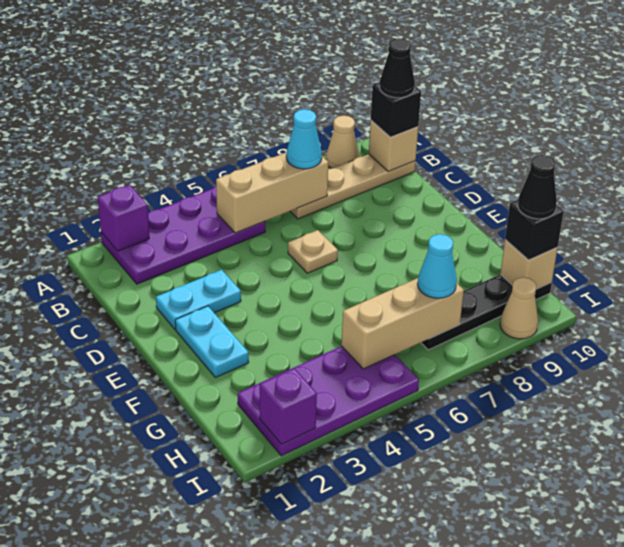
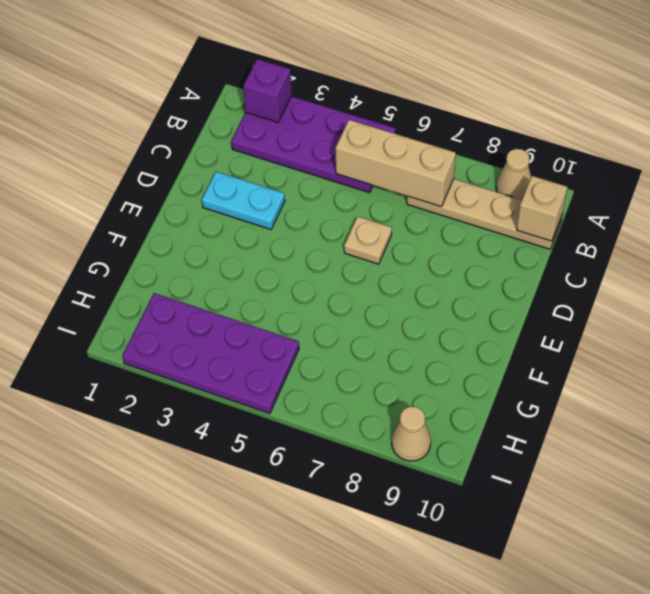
none -> cyan 1x2 plate [175,306,249,378]
none -> black 1x4 plate [421,274,552,350]
none -> tan 1x3 brick [341,278,464,369]

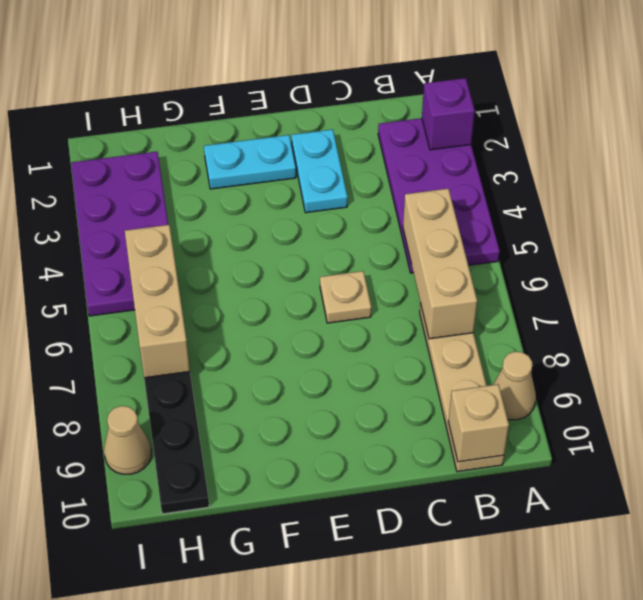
none -> tan 1x1 brick [500,240,558,289]
none -> purple 1x1 brick [260,368,317,444]
none -> cyan 1x1 cone [286,109,322,169]

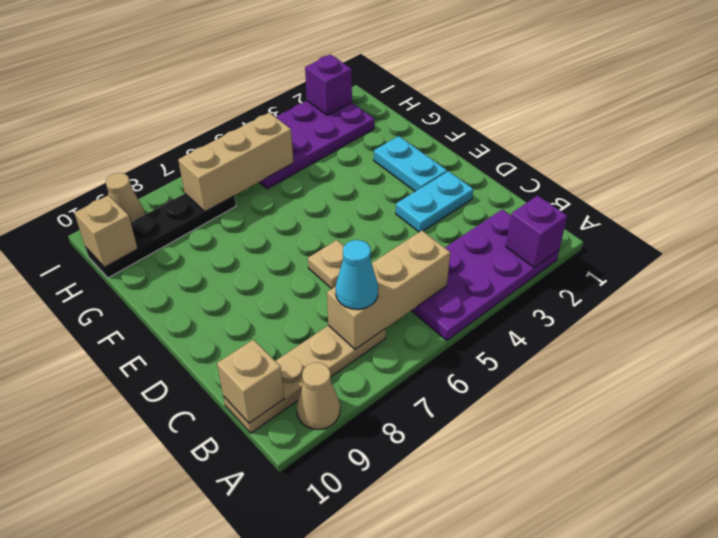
none -> black 1x1 brick [371,82,421,137]
none -> cyan 1x1 cone [418,234,457,298]
none -> black 1x1 brick [505,199,564,260]

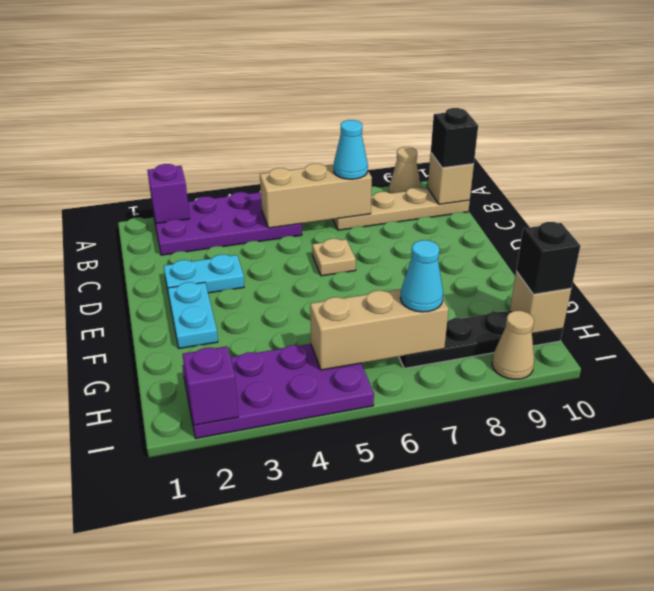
none -> black 1x1 cone [379,38,415,98]
none -> black 1x1 cone [518,155,557,219]

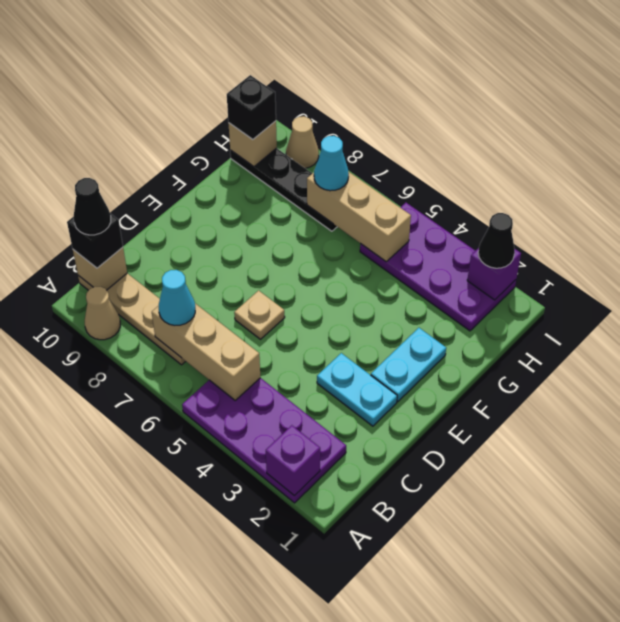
black 1x1 cone [478,213,515,268] -> black 1x1 cone moved to [518,155,557,219]

